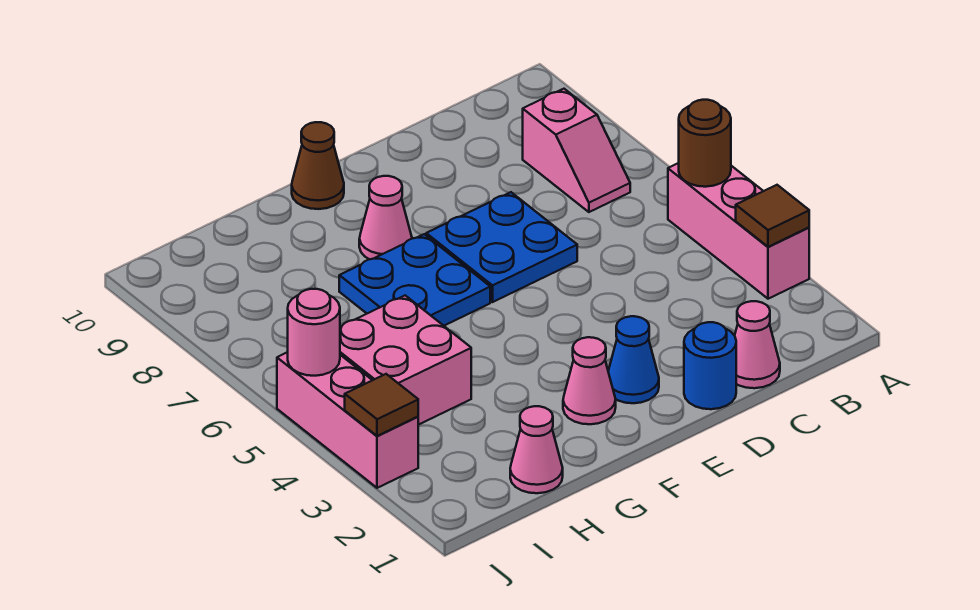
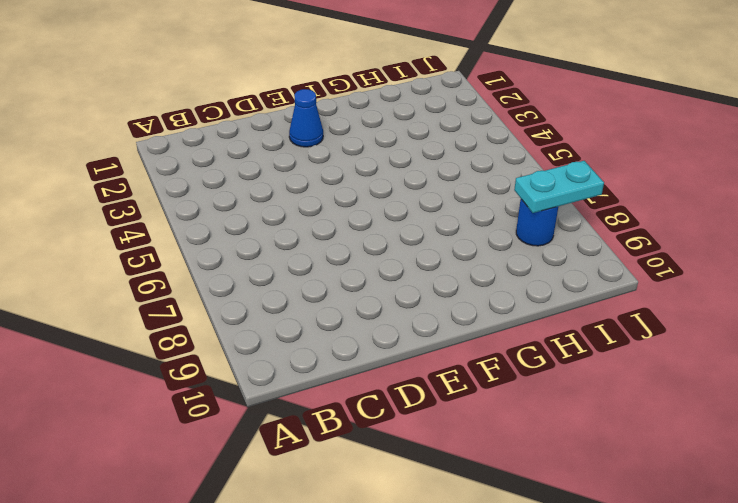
blue 1x1 round brick [516,199,558,246] -> blue 1x1 round brick moved to [684,322,736,409]
cyan 1x2 plate [514,161,604,213] -> none
none -> pink 1x3 brick [668,163,809,299]
none -> pink 1x2 slope [523,89,630,212]
none -> pink 1x1 cone [735,301,780,388]

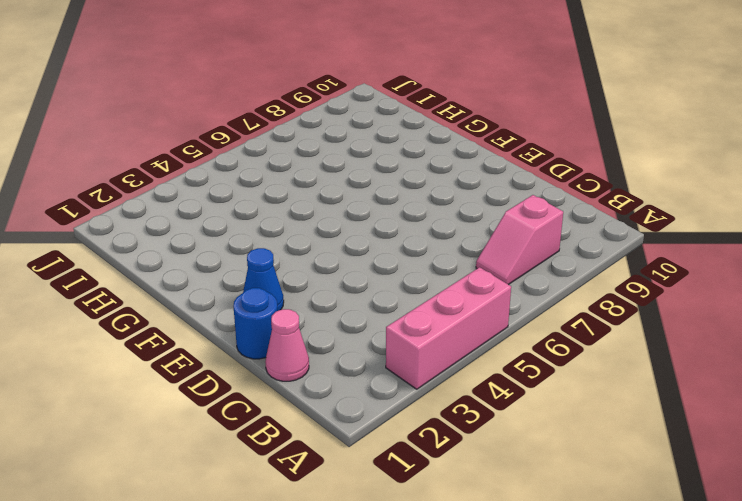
none -> blue 2x2 plate [426,192,577,302]
none -> pink 1x1 cone [563,337,616,424]
none -> blue 2x2 plate [339,234,490,326]

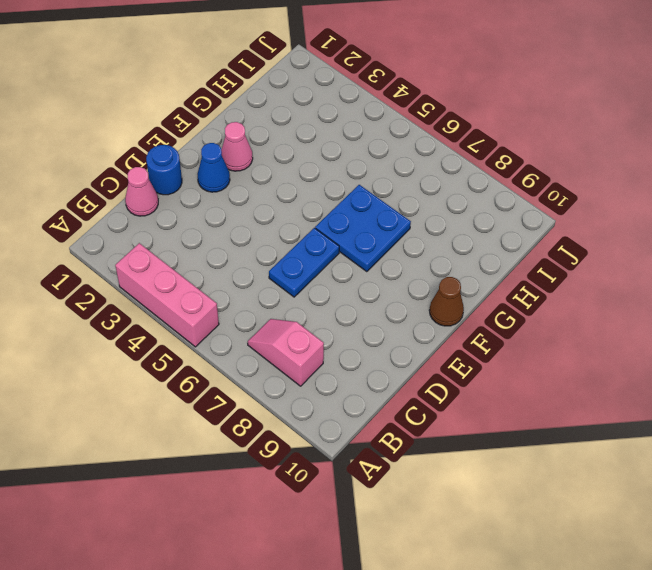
blue 1x2 plate [269,228,339,297] -> blue 2x2 plate [426,192,577,302]
none -> pink 1x1 cone [359,176,412,259]
none -> pink 1x1 cone [510,406,563,493]
none -> pink 2x2 brick [340,296,471,425]

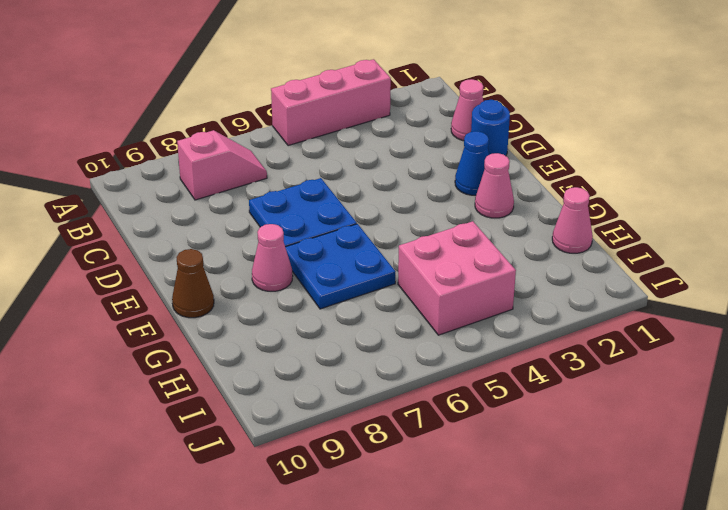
none -> pink 1x3 brick [277,352,418,488]
none -> brown 1x1 tile [736,185,809,247]
none -> brown 1x1 round brick [679,100,731,187]

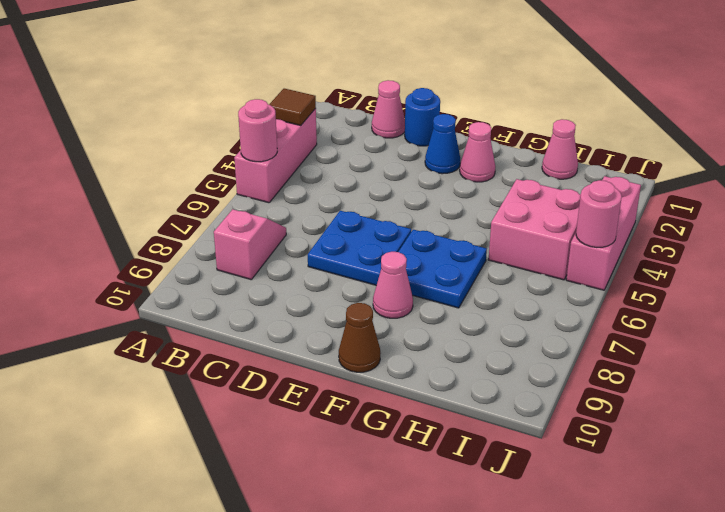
pink 1x1 round brick [238,99,277,162] -> brown 1x1 round brick [679,100,731,187]
none -> brown 1x1 tile [345,374,418,436]

